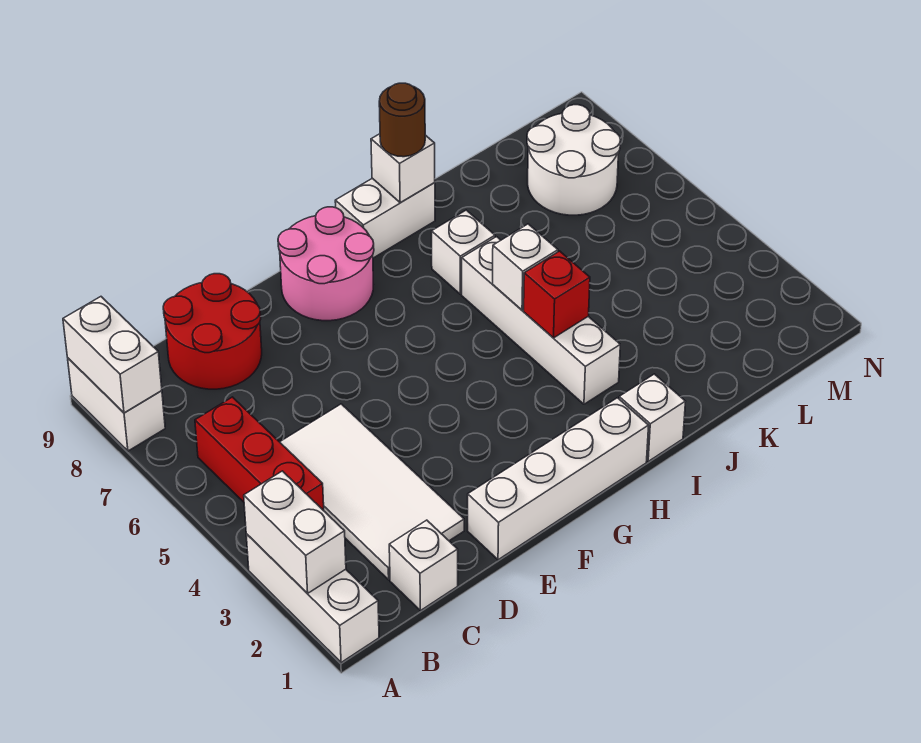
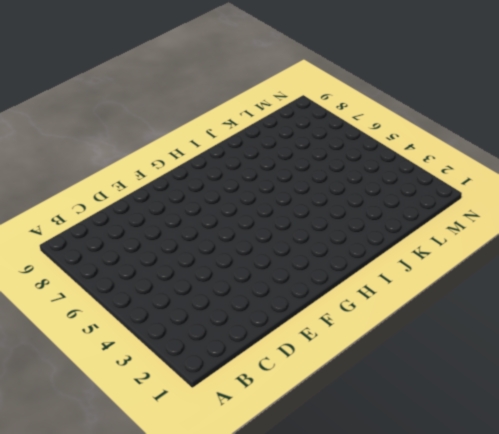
none -> white 1x3 brick [246,534,379,662]
none -> white 1x2 brick [68,358,165,451]
none -> red 1x3 brick [195,397,324,511]

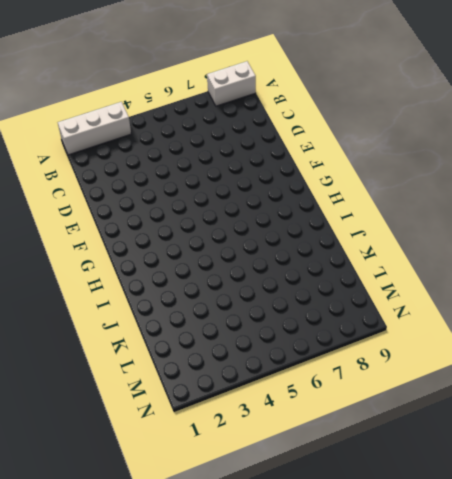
none -> red 1x3 brick [195,397,324,511]
none -> white 1x1 brick [389,520,458,610]
none -> white 2x4 tile [280,404,464,580]

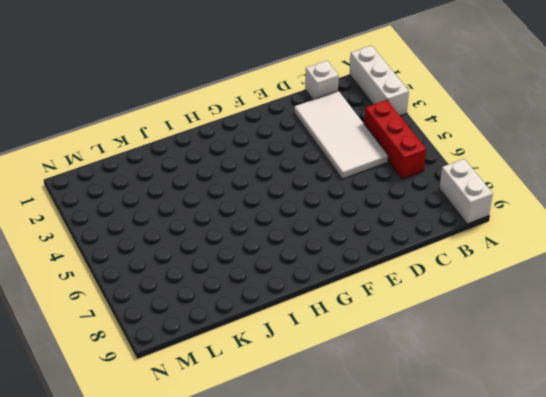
none -> red 2x2 round brick [163,274,262,389]
none -> white 1x4 brick [468,398,649,560]
none -> pink 2x2 round brick [278,207,374,321]

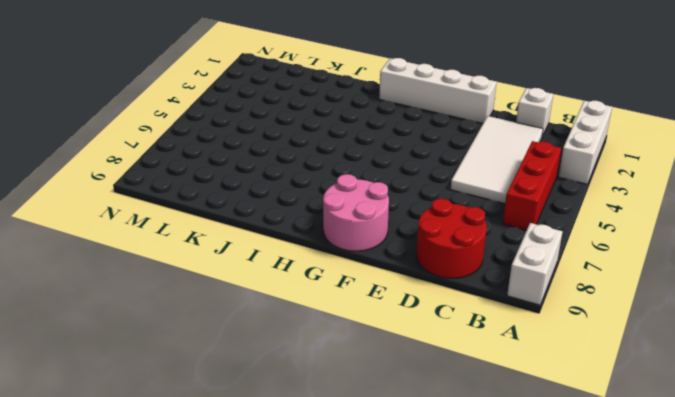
none -> white 1x2 brick [335,178,435,258]
none -> white 1x1 brick [619,374,686,461]
none -> white 1x4 brick [462,237,620,404]

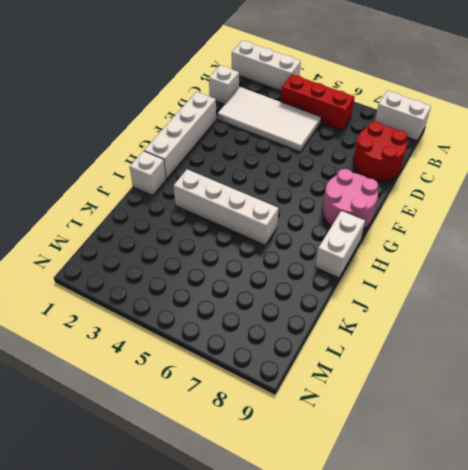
none -> white 1x1 brick [432,210,495,294]
none -> white 2x2 round brick [527,105,621,215]
none -> white 1x2 brick [244,471,346,594]

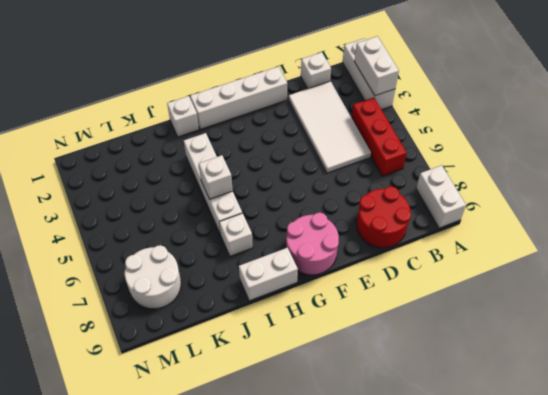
none -> white 1x2 brick [63,297,162,413]
none -> red 1x1 brick [524,251,590,338]
none -> white 1x1 brick [371,134,435,202]

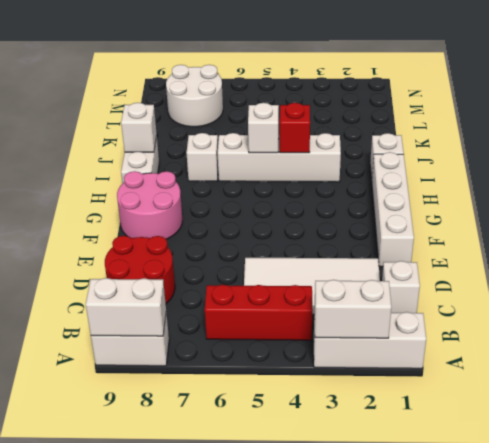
none -> brown 1x1 round brick [379,83,425,157]

